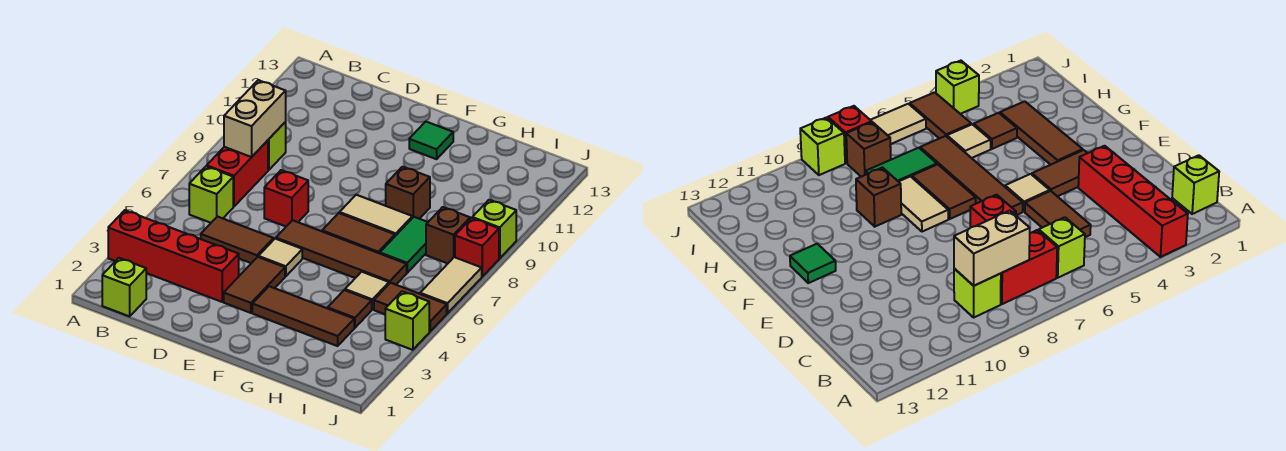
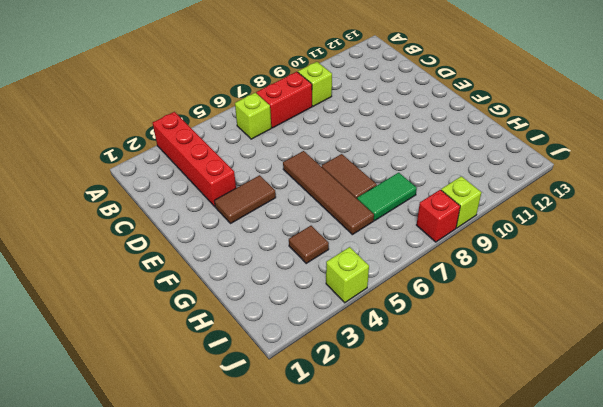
none -> lime 1x1 brick [102,258,146,316]
none -> brown 1x2 tile [201,217,274,263]
none -> red 1x1 brick [264,170,308,226]

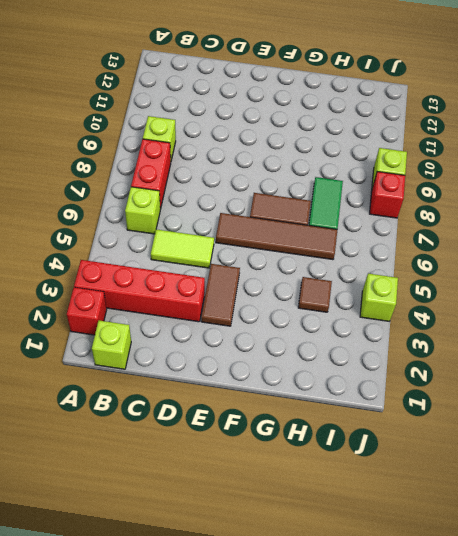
red 1x1 brick [67,287,107,335] -> red 1x1 brick moved to [264,170,308,226]
lime 1x2 tile [151,229,214,268] -> brown 1x2 tile [201,217,274,263]
none -> tan 1x1 tile [258,239,302,276]
none -> brown 1x3 tile [252,286,354,346]
none -> tan 1x2 tile [340,195,412,236]

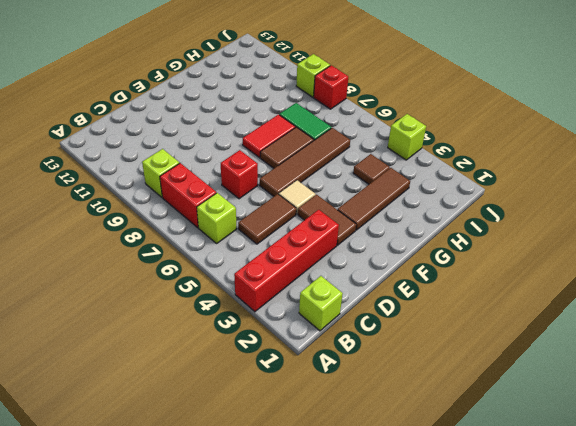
red 1x2 tile [243,115,296,158] -> tan 1x2 tile [340,195,412,236]
none -> green 1x1 tile [409,122,453,159]
none -> brown 1x1 brick [386,167,430,219]
none -> tan 1x1 tile [345,272,389,310]

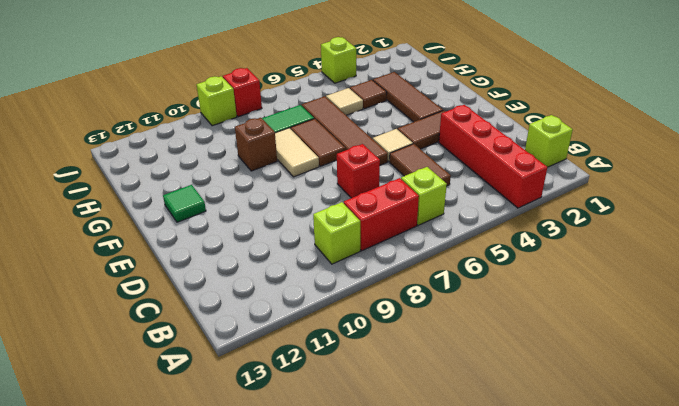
none -> brown 1x2 tile [374,283,447,331]
none -> brown 1x1 brick [426,207,470,263]
none -> tan 1x2 tile [420,257,482,313]

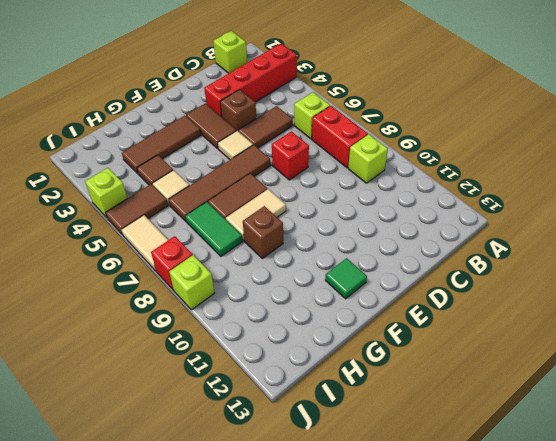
brown 1x1 brick [220,90,256,131] -> brown 1x1 brick moved to [426,207,470,263]
none -> tan 1x2 brick [224,80,286,157]

